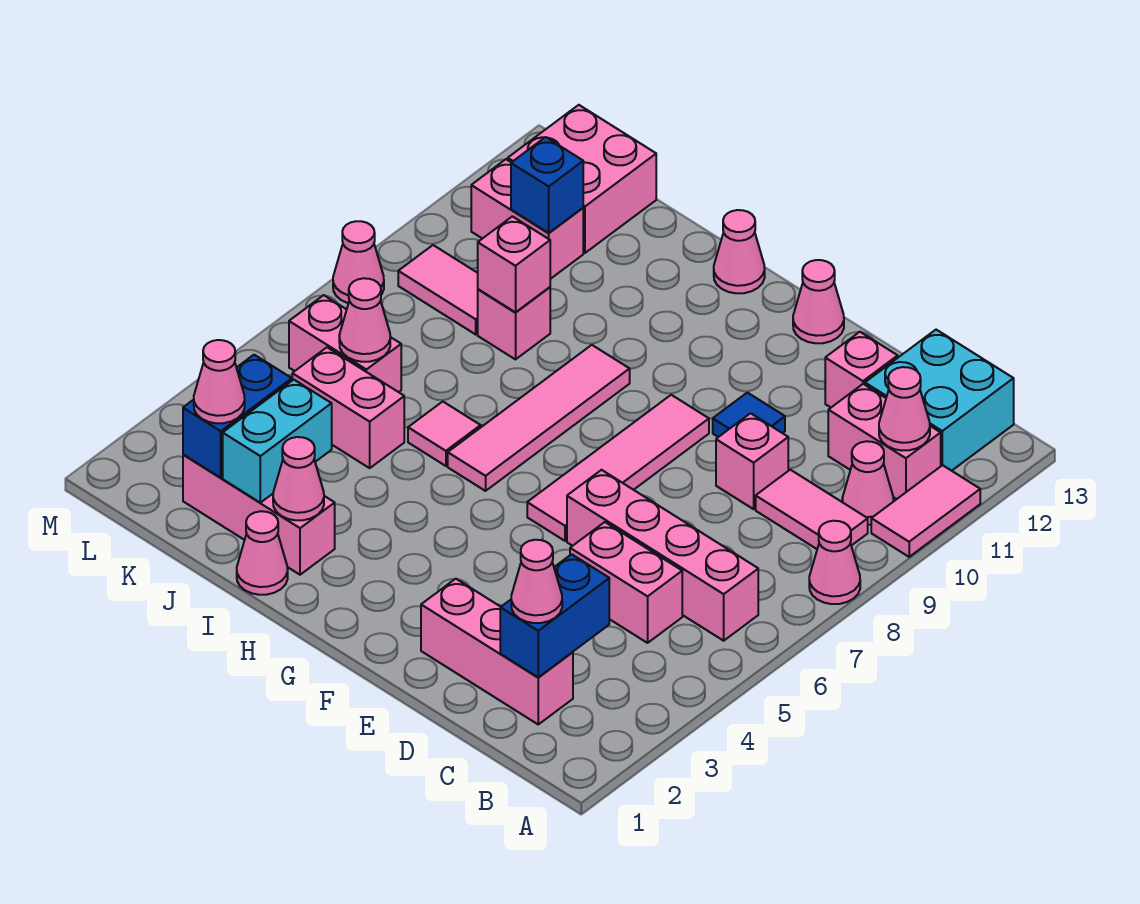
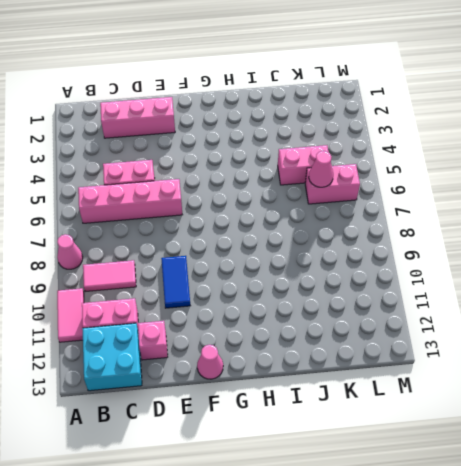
blue 1x2 tile [161,256,190,308] -> blue 1x1 tile [713,393,785,437]
none -> pink 1x1 cone [842,441,893,525]
none -> pink 1x1 brick [716,413,788,509]
none -> pink 1x4 tile [527,395,709,541]
none -> pink 1x4 tile [448,345,630,491]

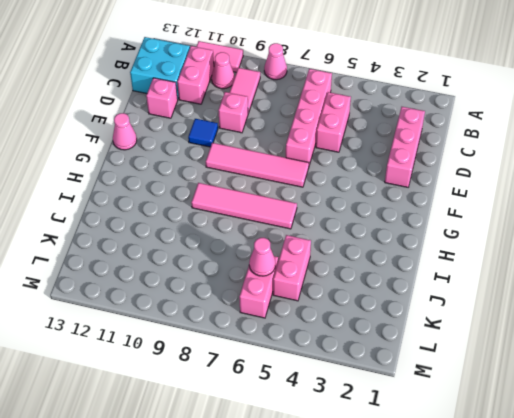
none -> pink 1x1 cone [714,210,765,293]
none -> pink 1x1 cone [237,511,288,595]
none -> pink 1x3 brick [183,455,335,575]
none -> pink 1x1 tile [408,402,481,466]

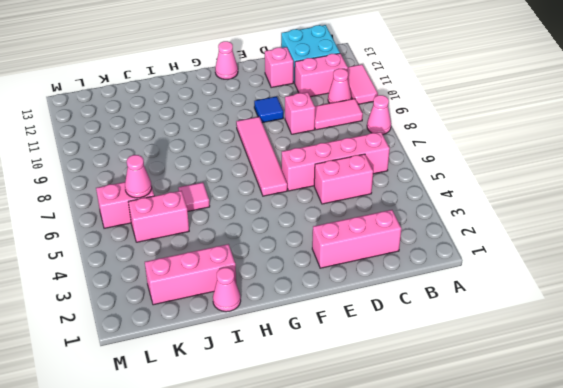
none -> pink 1x4 tile [448,345,630,491]
none -> pink 1x1 cone [714,210,765,293]
none -> pink 1x1 brick [478,287,550,359]
none -> pink 1x2 tile [398,245,478,334]

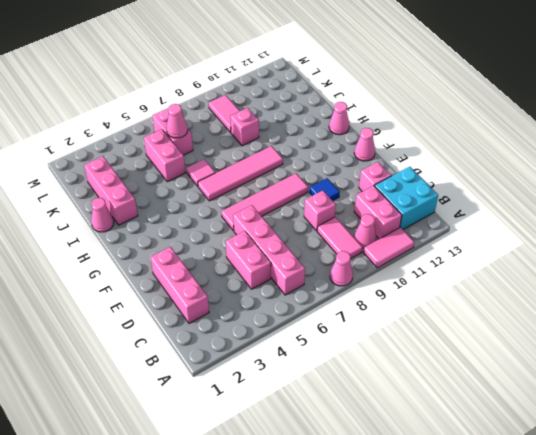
none -> pink 1x2 brick [471,159,583,279]
none -> pink 2x2 brick [508,105,656,253]
none -> pink 1x1 cone [333,221,384,303]
none -> pink 1x1 cone [879,367,930,451]

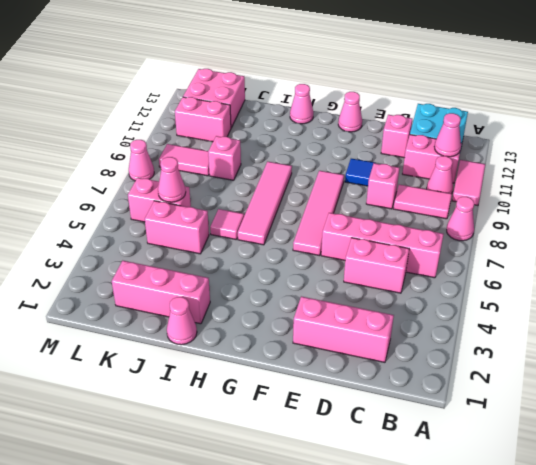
none -> blue 1x2 brick [500,554,609,677]
none -> pink 1x1 cone [273,437,324,520]
none -> cyan 1x2 brick [223,380,332,503]
none -> pink 1x1 brick [478,216,550,313]

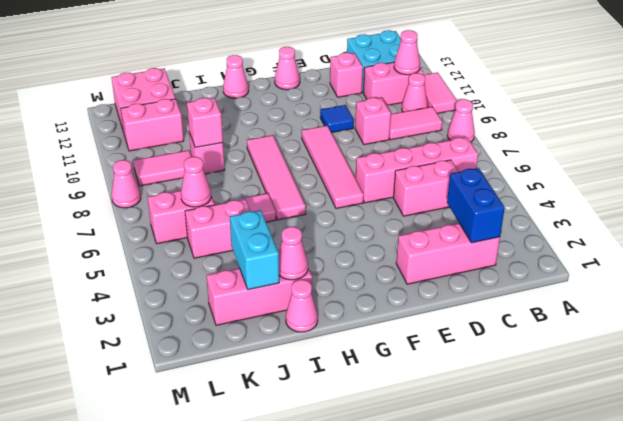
none -> blue 1x2 brick [183,355,292,478]
none -> blue 1x1 brick [511,137,583,233]
none -> pink 1x1 cone [511,540,562,623]
none -> pink 1x1 cone [194,340,245,423]

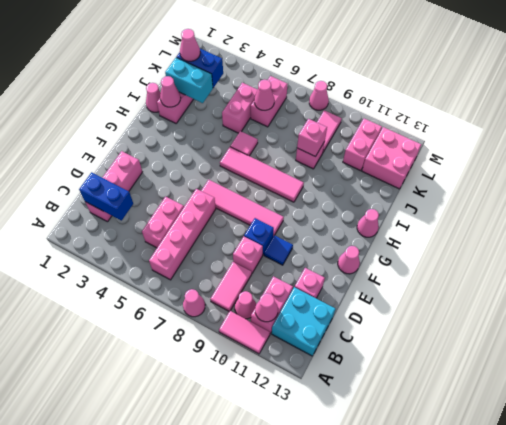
blue 1x1 brick [244,218,274,254] -> blue 1x1 brick moved to [511,137,583,233]
none -> pink 1x1 cone [511,540,562,623]

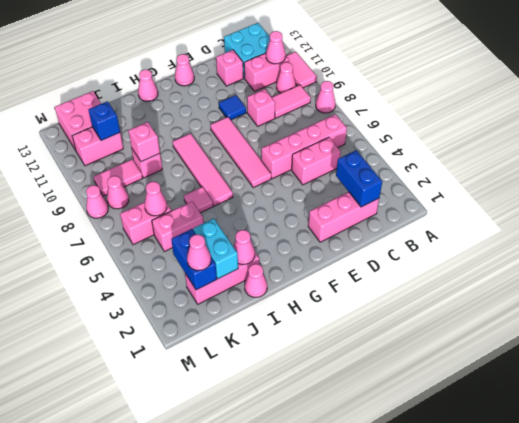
pink 1x1 cone [107,176,129,209] -> pink 1x1 cone moved to [511,540,562,623]

